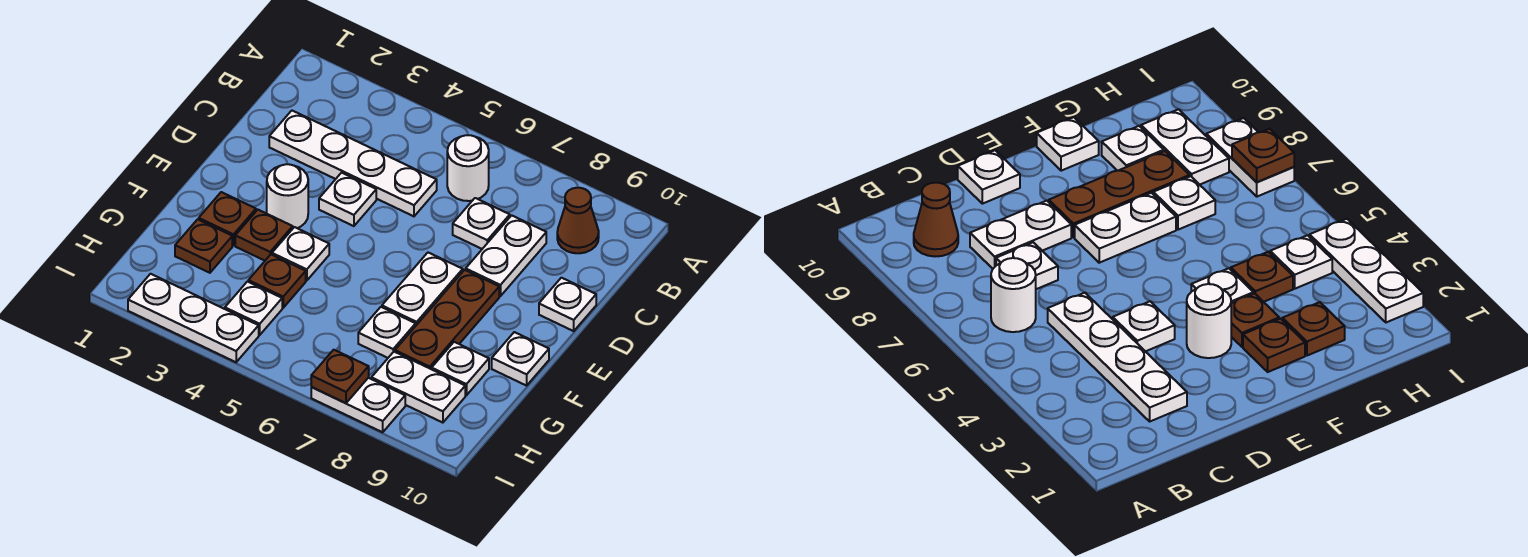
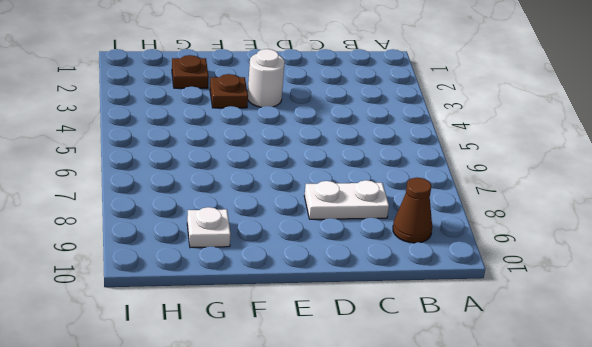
none -> white 1x1 round brick [447,135,489,201]
none -> white 1x4 plate [269,111,437,216]
none -> white 1x1 plate [453,198,510,249]

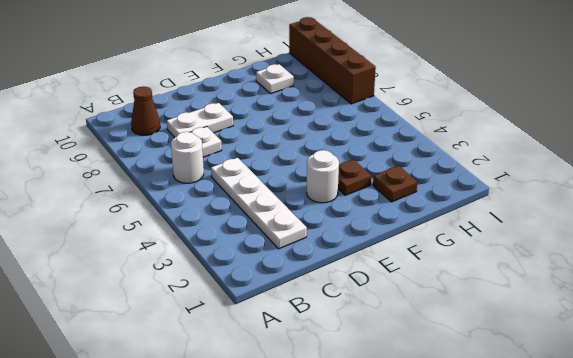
brown 1x4 brick [289,17,376,104] -> white 1x2 plate [311,378,405,432]
none -> white 1x1 plate [319,173,376,226]
none -> white 1x1 plate [539,278,596,331]
none -> white 1x2 plate [382,253,463,325]

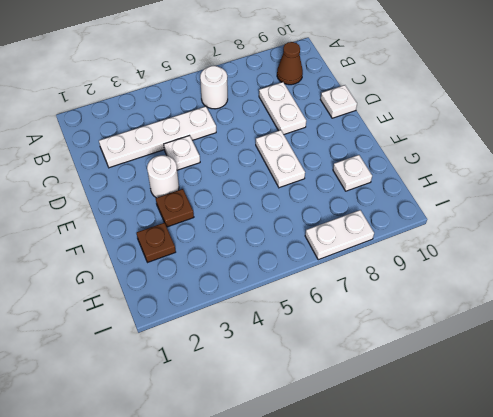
none -> white 1x1 plate [453,198,510,249]
none -> brown 1x3 plate [395,270,499,369]
none -> brown 1x1 plate [199,192,256,246]

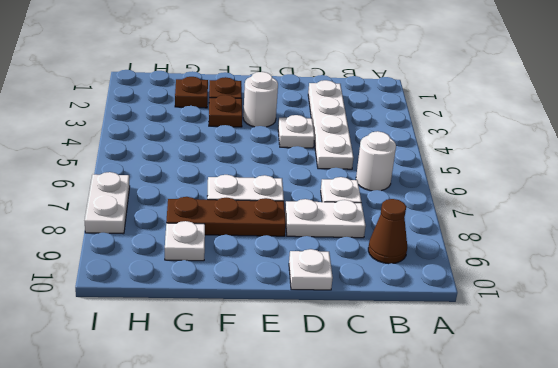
none -> white 1x1 plate [272,227,329,281]
none -> white 1x1 plate [492,332,549,386]
none -> brown 1x1 plate [248,254,306,308]

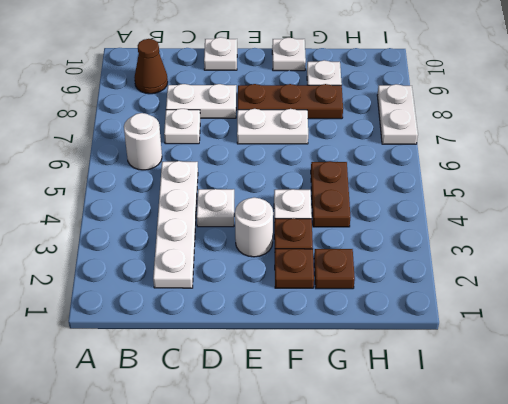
brown 1x2 plate [311,161,350,227] -> brown 1x1 plate [248,254,306,308]
none -> white 1x1 plate [358,307,416,358]
none -> white 1x1 plate [225,282,282,335]
none -> white 1x2 plate [371,352,465,423]

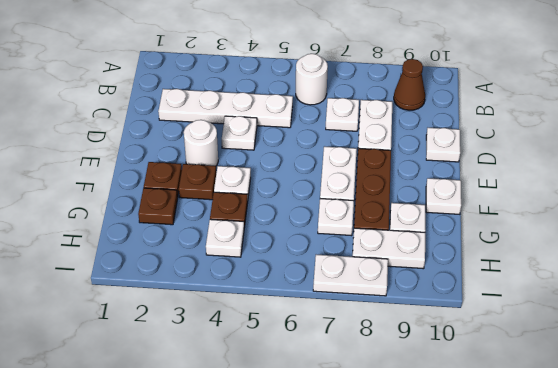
none -> white 1x3 plate [128,274,259,362]
none -> brown 1x1 plate [311,350,369,403]

